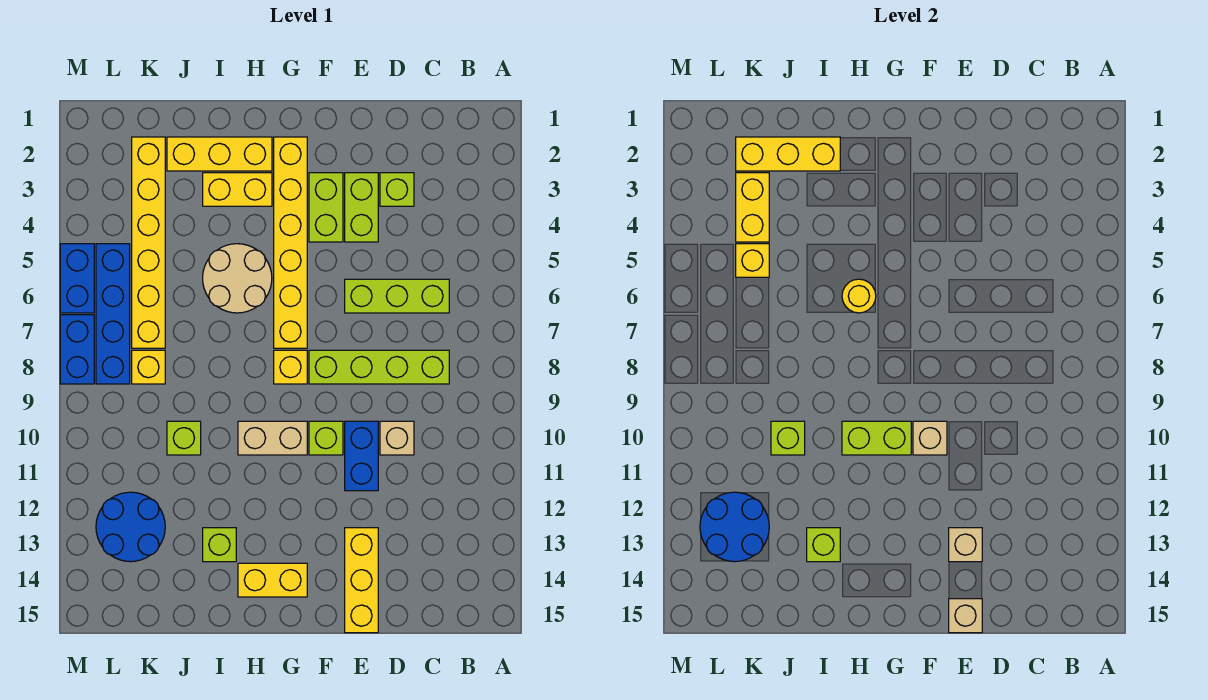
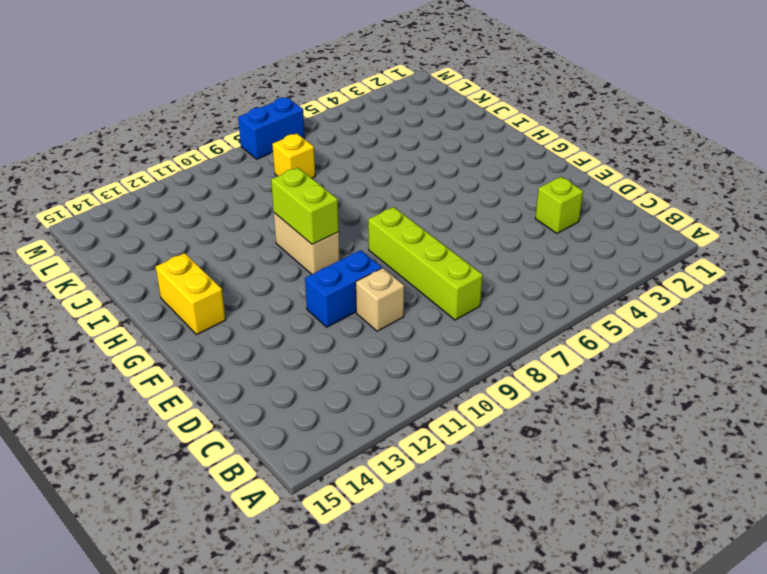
none -> lime 1x3 brick [345,279,449,313]
none -> lime 1x2 brick [345,173,378,242]
none -> yellow 1x3 brick [345,528,378,633]
none -> lime 1x2 brick [309,173,343,242]

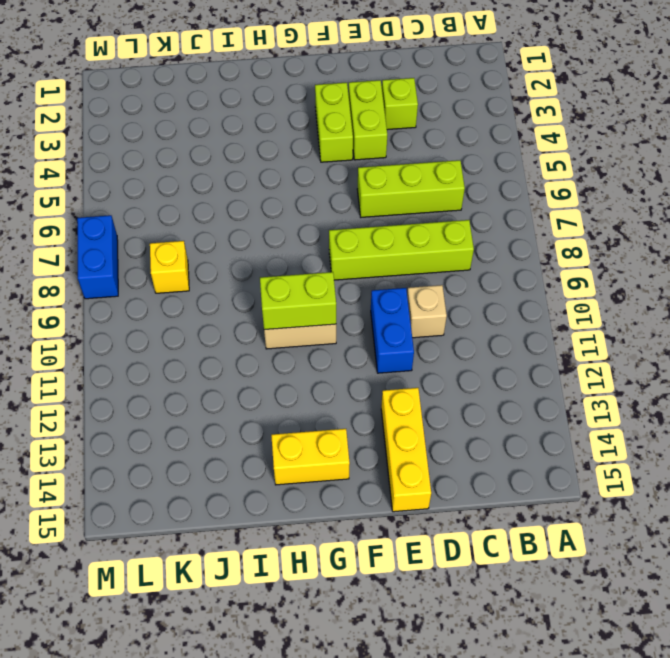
none -> lime 1x1 brick [309,421,343,455]
none -> yellow 1x6 brick [274,137,307,348]
none -> yellow 1x1 brick [274,350,307,384]
none -> yellow 1x3 brick [167,137,272,171]

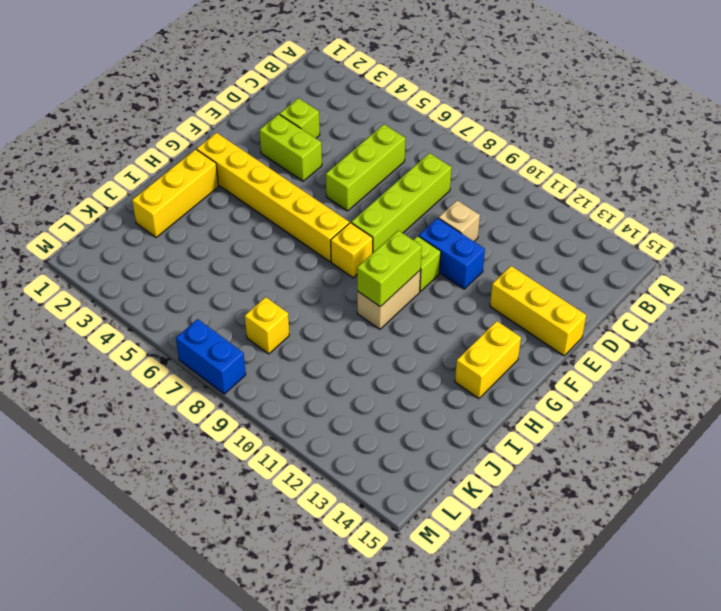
none -> lime 1x2 brick [309,173,343,242]
none -> yellow 1x2 brick [203,173,272,206]
none -> tan 2x2 round brick [203,244,272,313]
none -> lime 1x1 brick [203,528,236,562]

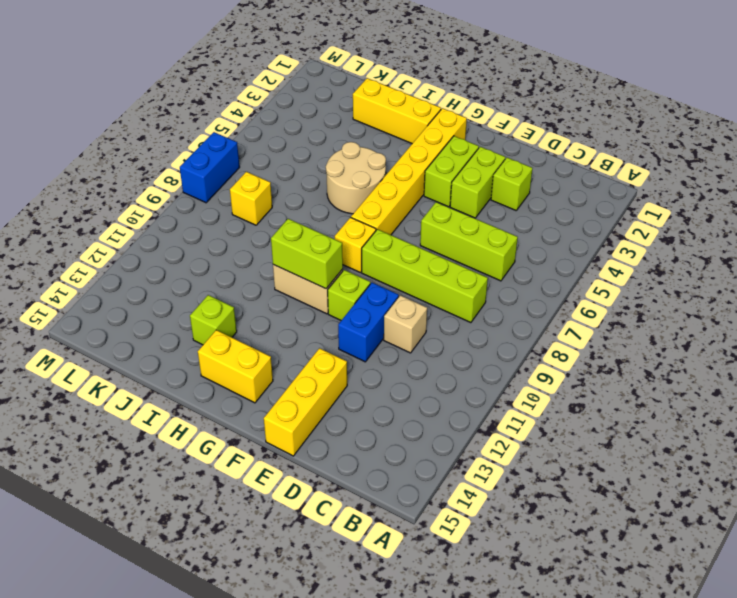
none -> yellow 1x2 brick [203,173,272,206]
none -> lime 1x1 brick [167,421,201,455]
none -> yellow 1x6 brick [132,137,165,348]
none -> blue 2x2 round brick [96,492,165,562]

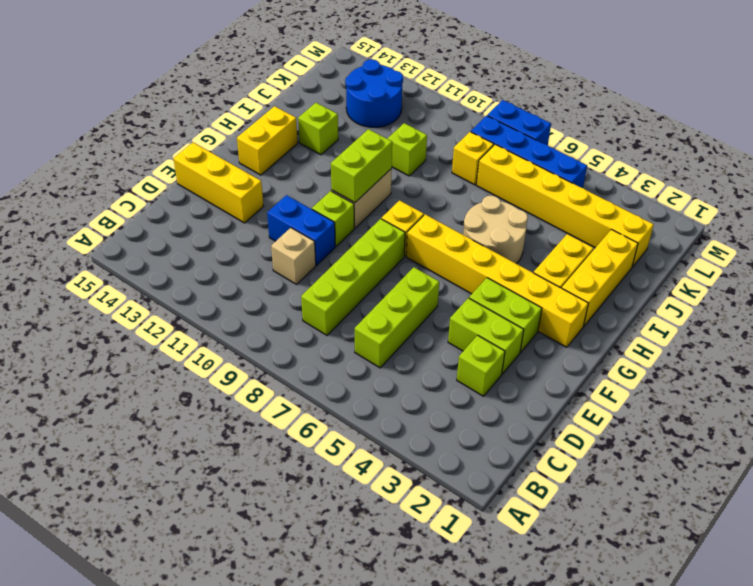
none -> blue 1x2 brick [60,244,94,313]
none -> tan 1x1 brick [949,528,982,562]
none -> tan 1x1 brick [949,599,982,633]
none -> tan 1x1 brick [913,421,947,455]

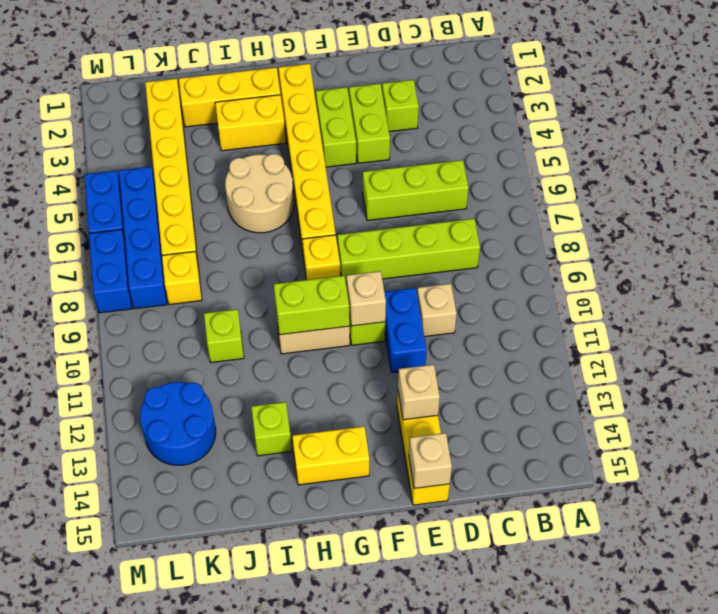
none -> yellow 1x1 round brick [842,279,876,313]
none -> yellow 1x3 brick [736,137,840,171]
none -> lime 1x1 brick [807,528,840,562]
none -> lime 1x1 brick [771,421,805,455]

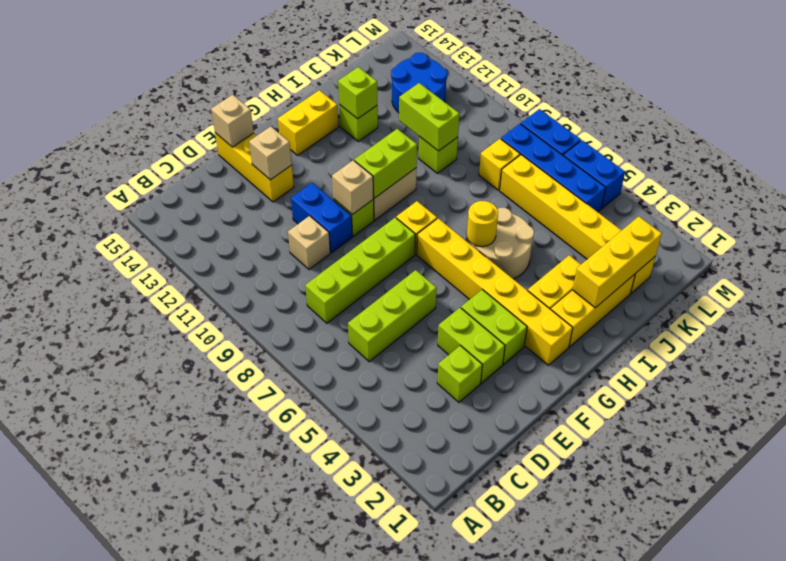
lime 1x2 brick [399,83,459,151] -> lime 1x1 brick [771,421,805,455]
none -> yellow 1x2 brick [736,173,769,242]
none -> yellow 1x1 brick [736,244,769,277]
none -> blue 2x2 round brick [700,492,769,562]

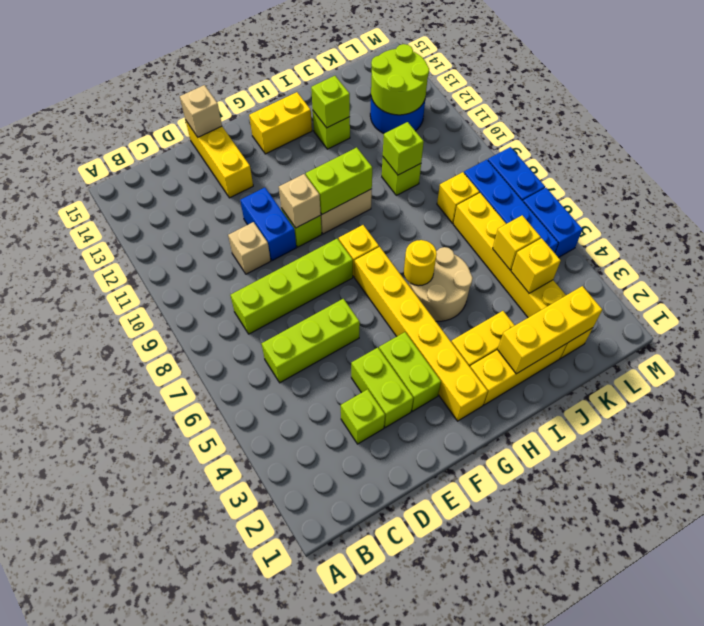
yellow 1x1 brick [511,238,561,293] -> yellow 1x2 brick [736,173,769,242]
lime 2x2 round brick [371,44,429,115] -> blue 2x2 round brick [700,492,769,562]
none -> tan 1x1 brick [949,528,982,562]

